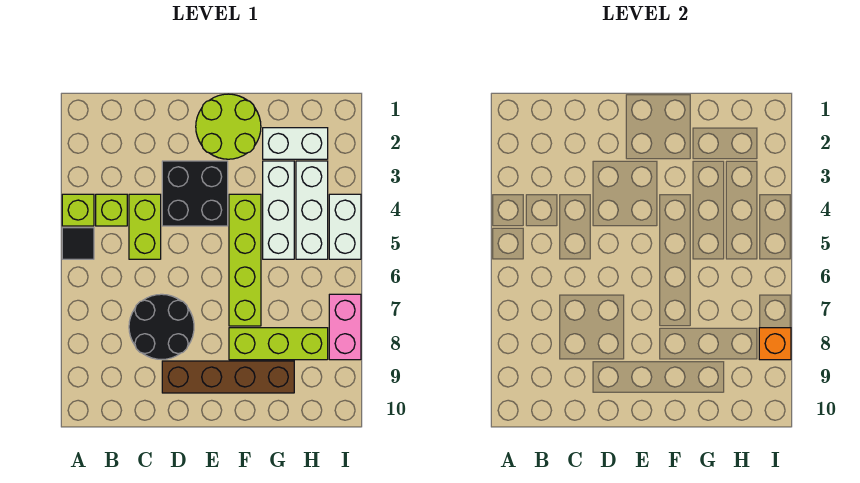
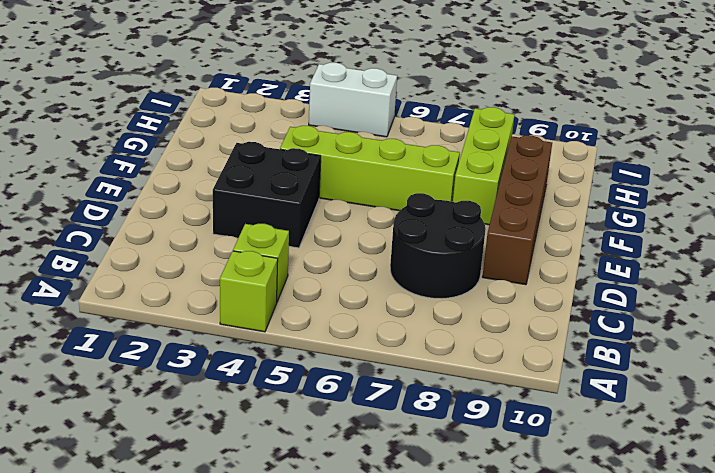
none -> black 1x1 tile [62,228,94,259]
none -> lime 1x2 brick [129,194,161,259]
none -> lime 2x2 round brick [196,94,261,159]

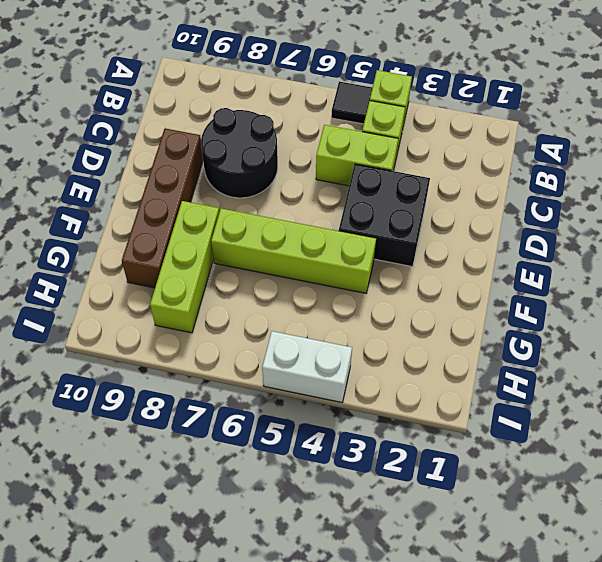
none -> lime 2x2 round brick [196,94,261,159]
none -> white 1x2 brick [263,128,328,159]
none -> white 1x3 brick [263,161,294,259]

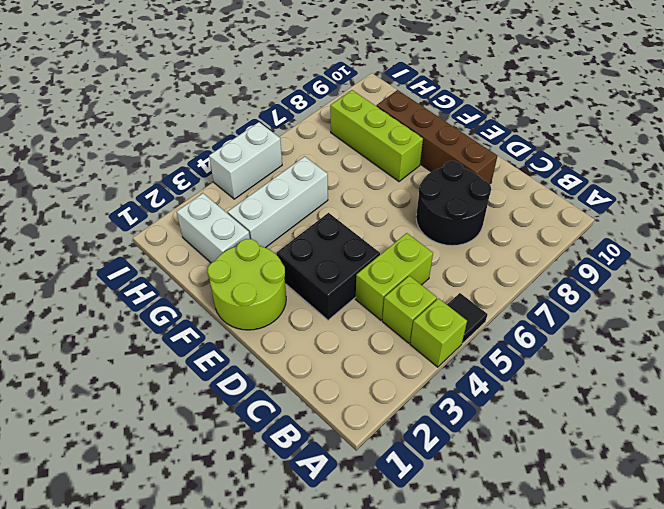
none -> lime 1x4 brick [229,194,261,326]
none -> white 1x3 brick [296,161,328,259]
none -> pink 1x2 brick [329,294,361,360]

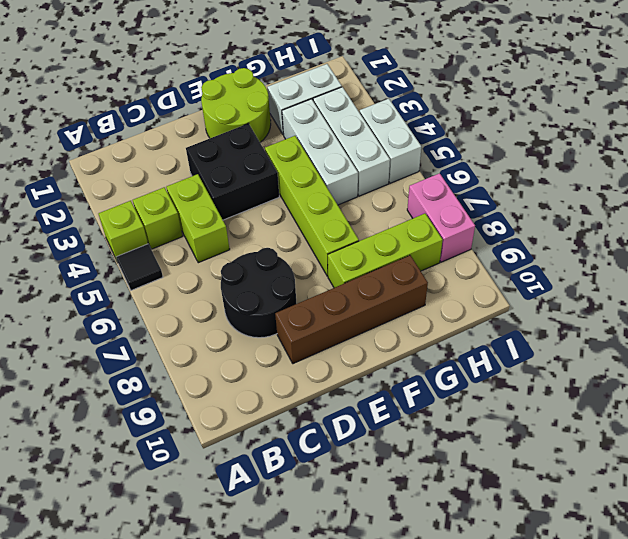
none -> orange 1x1 brick [759,328,791,360]

